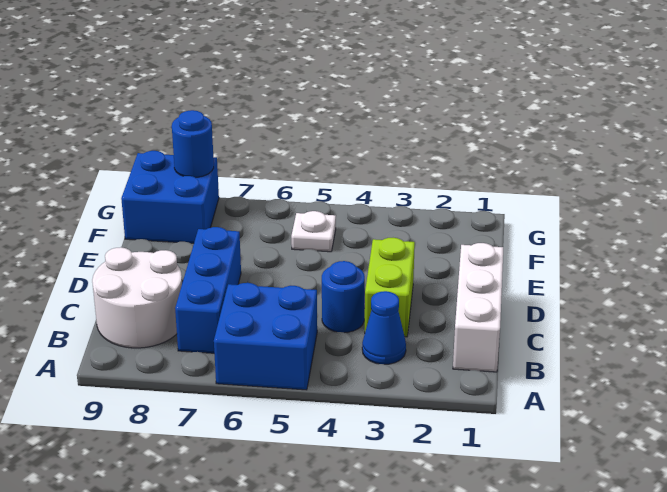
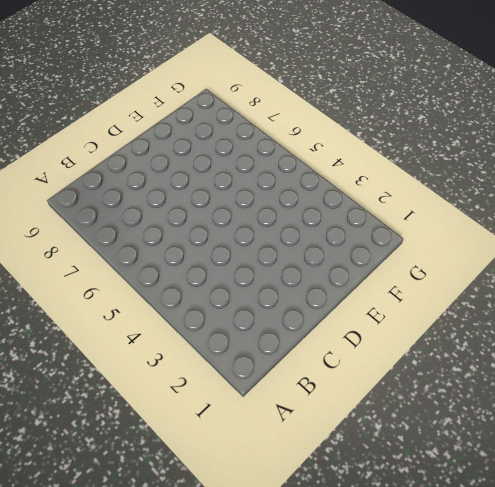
none -> blue 2x2 brick [214,283,317,390]
none -> white 1x3 brick [453,243,503,372]

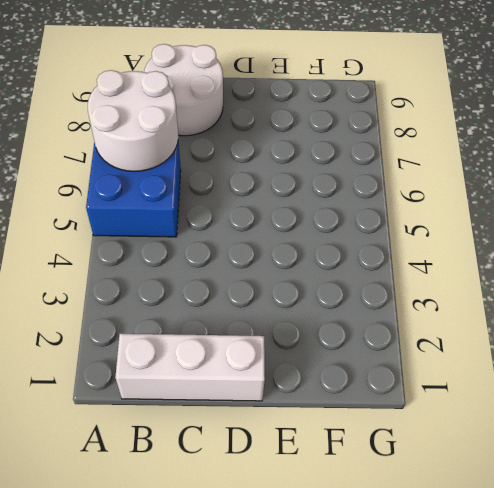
white 2x2 round brick [88,70,178,171] -> none
none -> blue 1x1 cone [362,291,406,364]
none -> blue 1x3 brick [175,227,241,353]

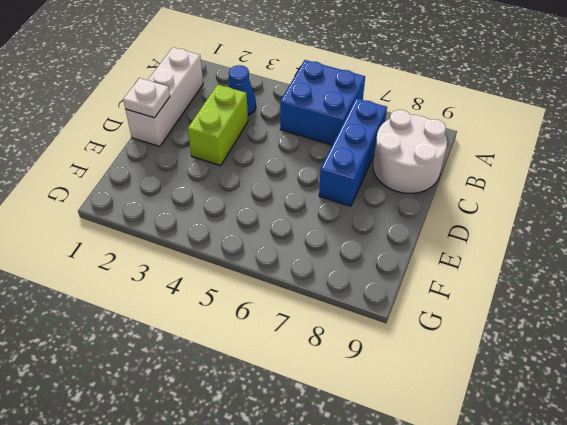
white 1x1 plate [123,78,170,118] -> white 1x1 plate moved to [291,211,336,252]
none -> blue 1x1 round brick [322,261,365,333]
none -> blue 2x2 brick [121,151,219,243]

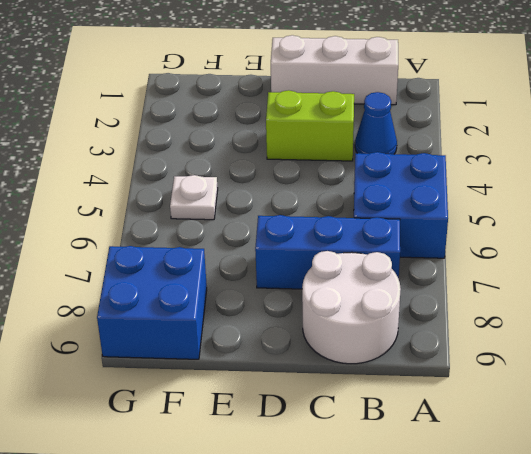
none -> blue 1x1 round brick [322,261,365,333]
none -> blue 1x1 round brick [172,110,214,178]

